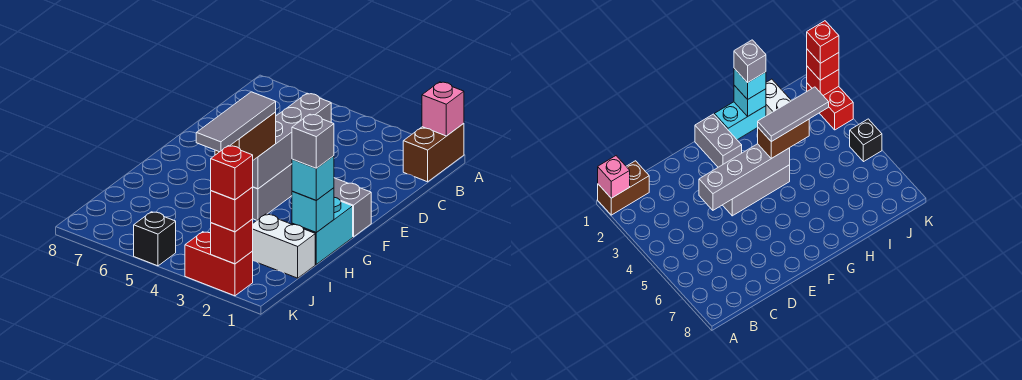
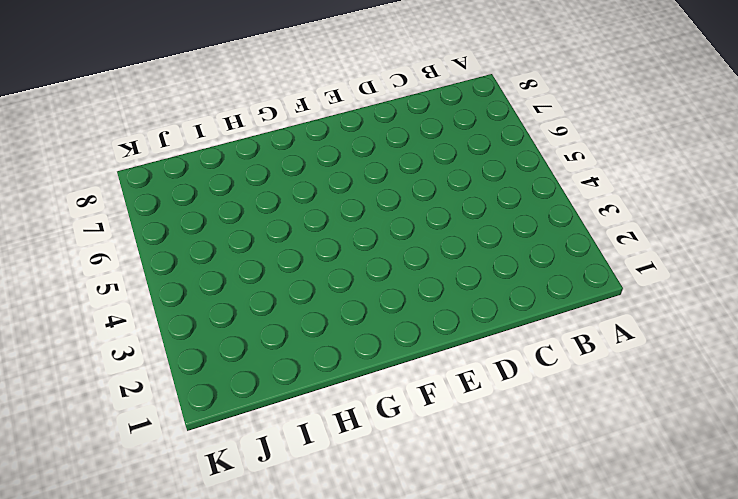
none -> brown 1x2 brick [403,123,464,182]
none -> grey 1x3 brick [253,164,292,220]
none -> grey 1x2 brick [334,178,371,237]

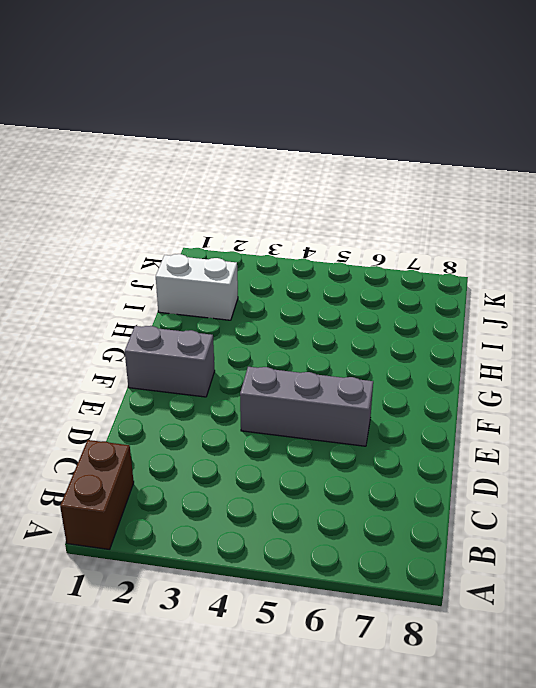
grey 1x3 brick [240,367,373,446] -> grey 1x3 brick turned to [253,164,292,220]
none -> cyan 1x2 brick [292,197,353,264]
none -> red 1x2 brick [185,232,253,296]
none -> black 1x1 brick [134,212,176,266]

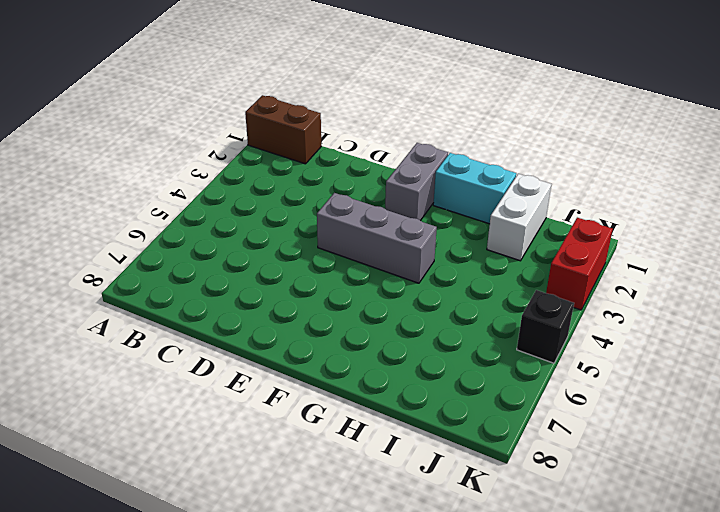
none -> pink 1x1 brick [422,82,464,136]
none -> grey 1x4 brick [253,93,331,189]
none -> cyan 1x1 brick [292,188,334,232]

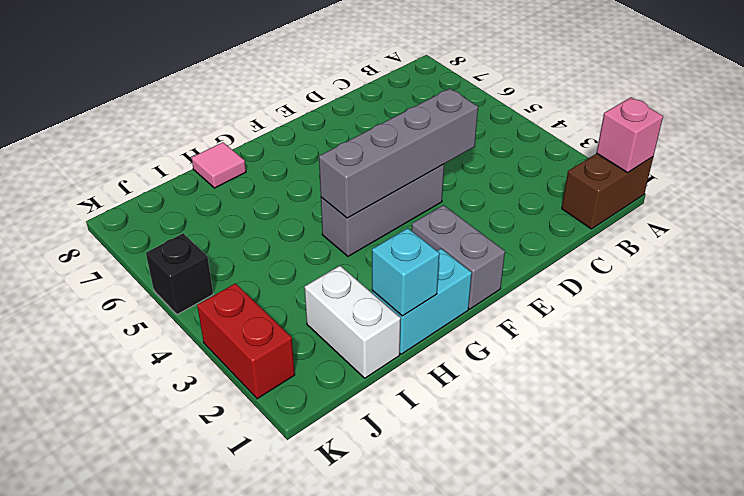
pink 1x1 tile [192,142,246,188] -> none
none -> red 1x1 brick [211,219,253,264]
none -> brown 1x2 brick [215,112,276,160]
none -> cyan 1x1 brick [292,156,334,200]

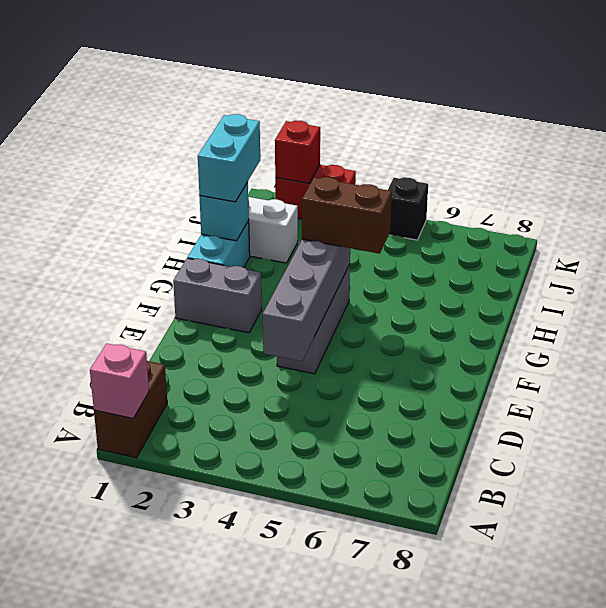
brown 1x2 brick [302,177,392,254] -> brown 1x2 brick turned to [215,112,276,160]
cyan 1x2 brick [198,114,260,202] -> cyan 1x1 brick [292,156,334,200]
none -> red 1x1 brick [211,187,253,232]
none -> grey 1x3 tile [196,92,276,152]
none -> grey 1x1 brick [292,114,334,168]

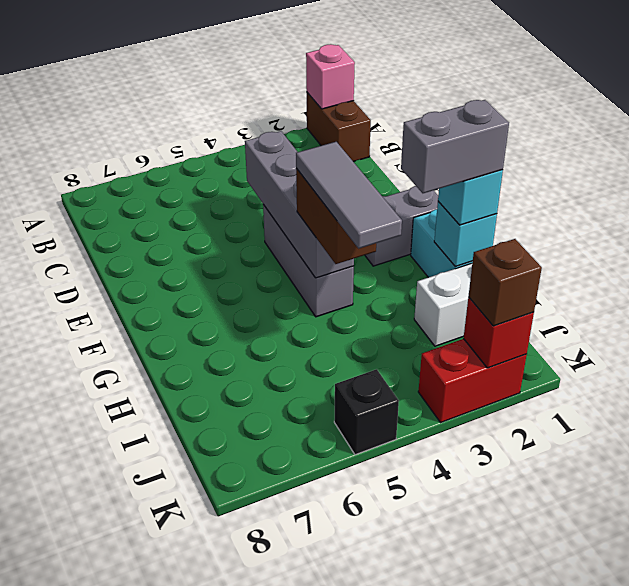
grey 1x2 brick [401,100,509,193] -> grey 1x1 brick [292,114,334,168]
brown 1x1 brick [468,239,542,326] -> red 1x1 brick [211,187,253,232]
none -> red 1x1 brick [211,146,253,200]

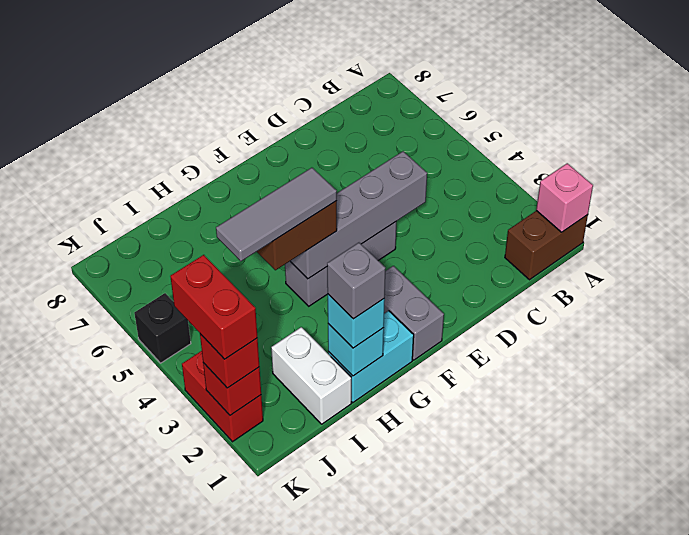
red 1x2 brick [170,255,257,359] -> red 1x1 brick [211,146,253,200]

